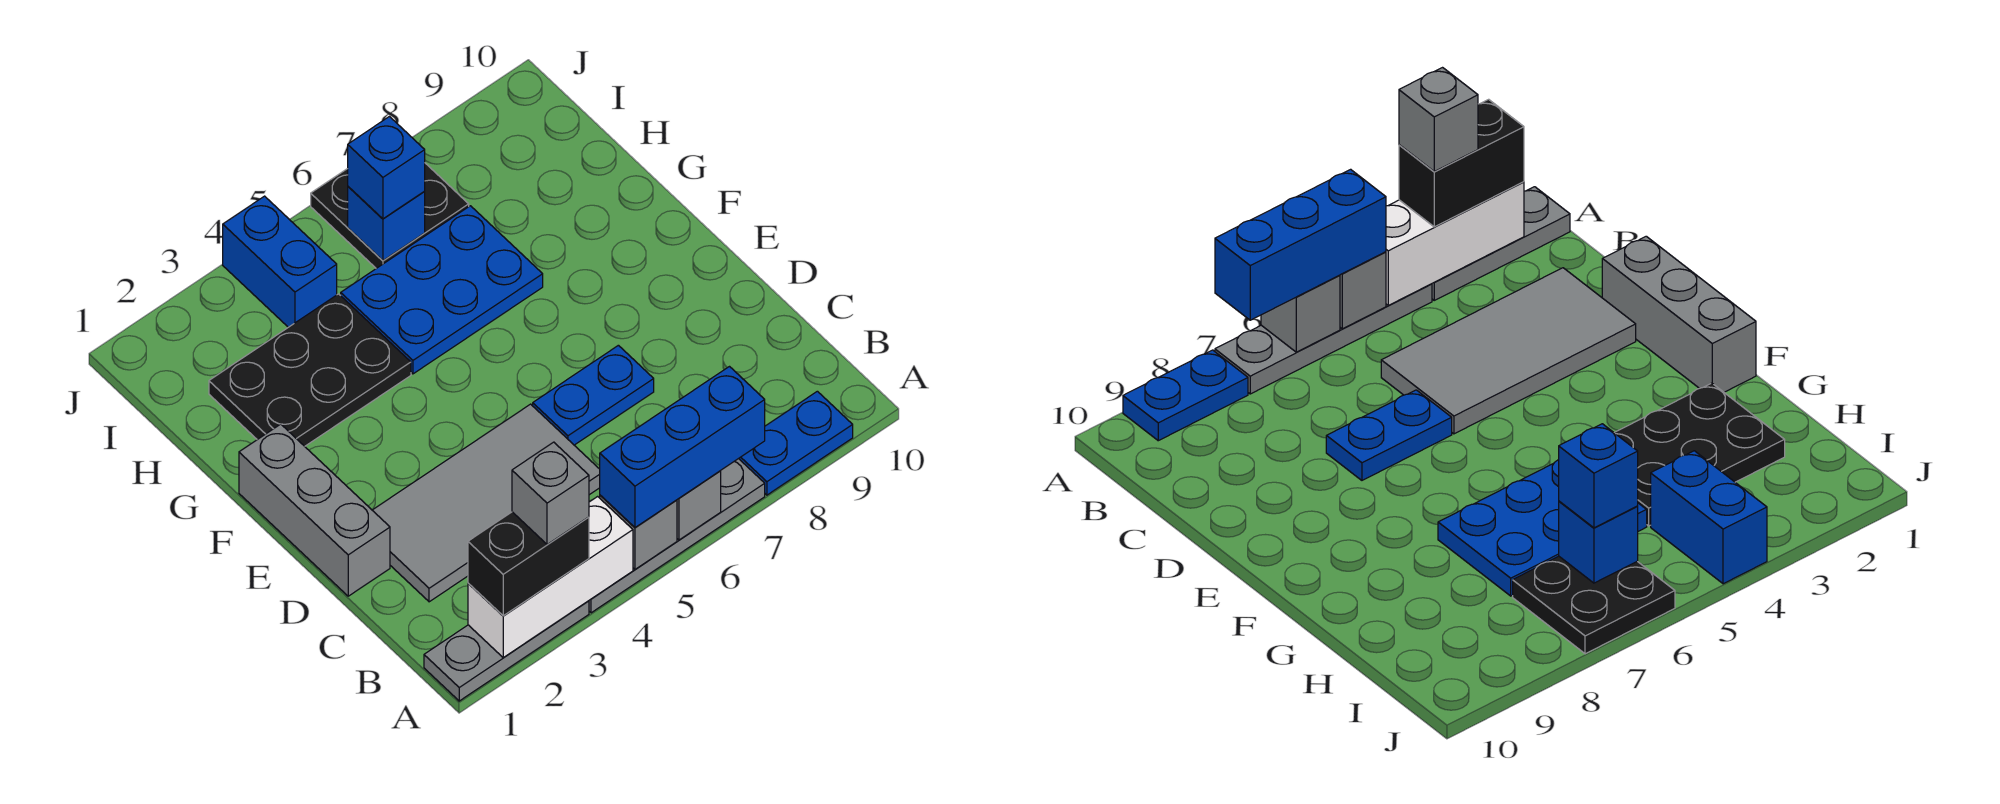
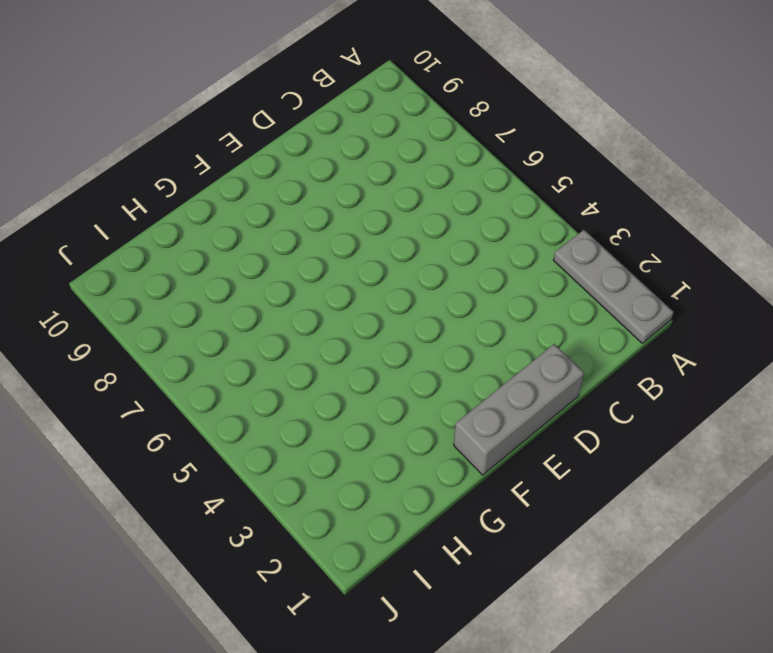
none -> grey 1x4 plate [589,459,765,613]
none -> blue 1x2 plate [739,391,853,495]
none -> grey 2x4 tile [372,404,600,602]

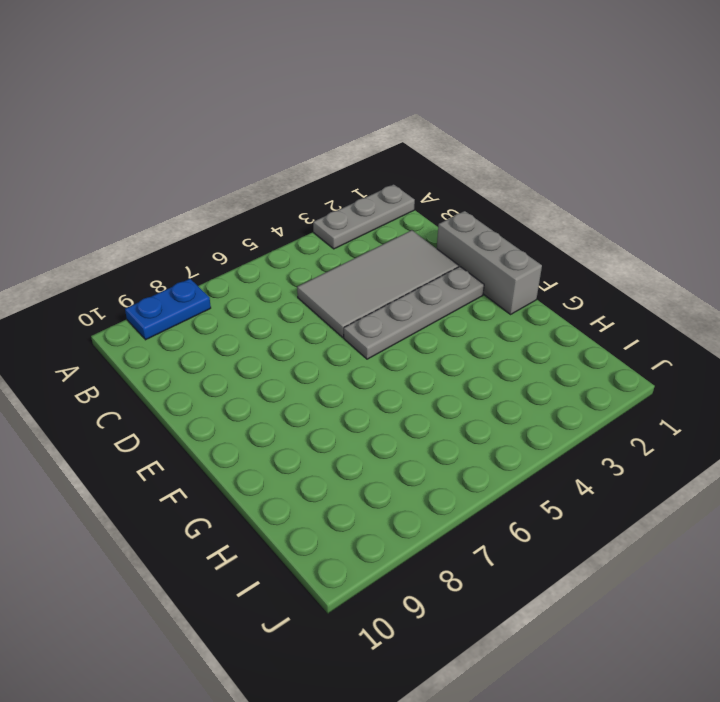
grey 1x4 plate [344,267,484,359] -> grey 1x4 plate moved to [589,459,765,613]
none -> blue 1x2 plate [533,345,654,445]
none -> black 2x3 plate [209,294,411,446]
none -> blue 2x3 plate [341,206,543,374]

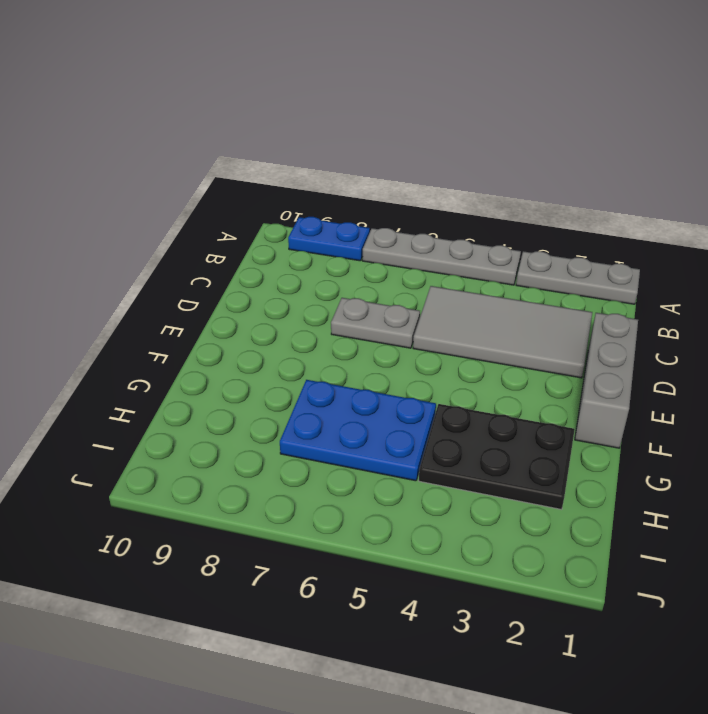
grey 1x2 plate [331,298,420,348] -> blue 1x2 plate [533,345,654,445]
none -> blue 1x2 brick [223,196,337,327]
none -> black 2x2 plate [311,163,469,268]
none -> white 1x3 brick [468,497,633,658]

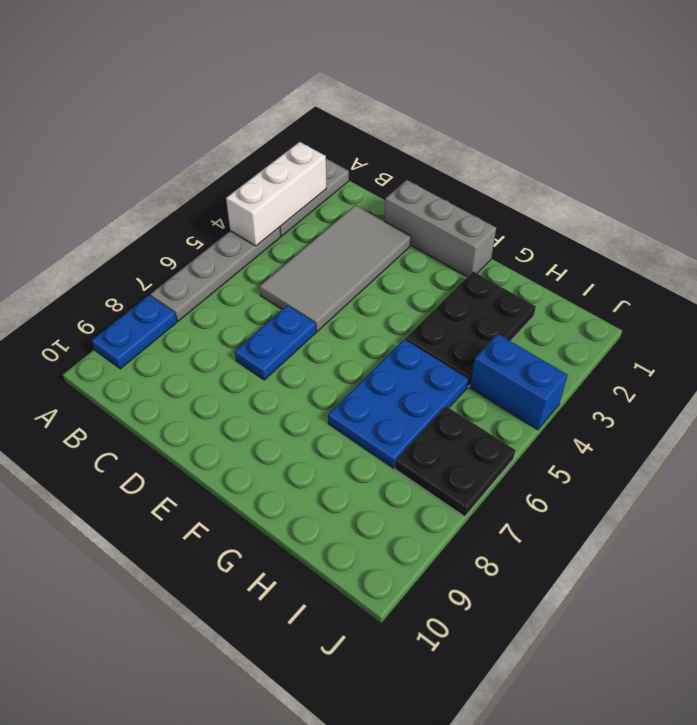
none -> grey 1x1 brick [600,495,677,569]
none -> grey 1x1 brick [677,471,721,540]
none -> blue 1x1 brick [348,187,425,261]

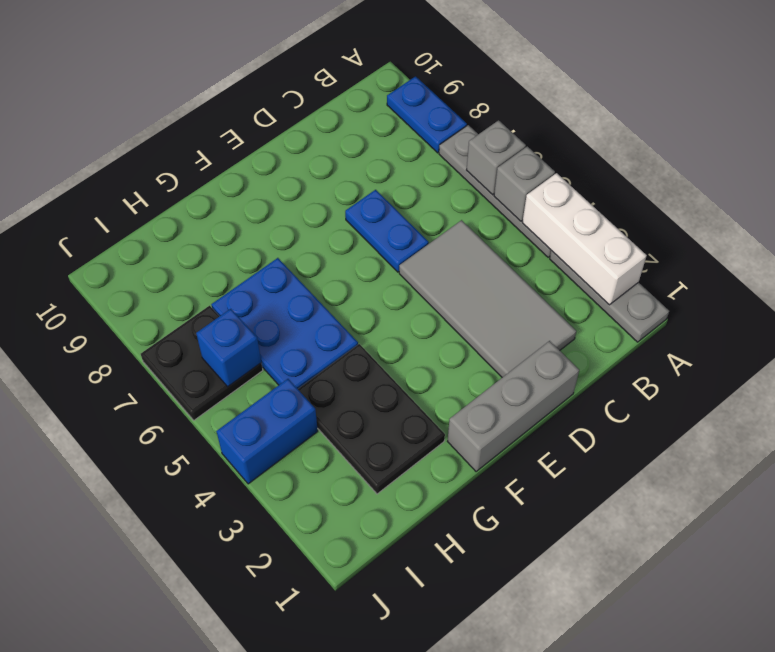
none -> black 1x2 brick [468,512,589,616]
none -> blue 1x3 brick [600,367,765,527]
none -> blue 1x1 brick [348,117,425,219]

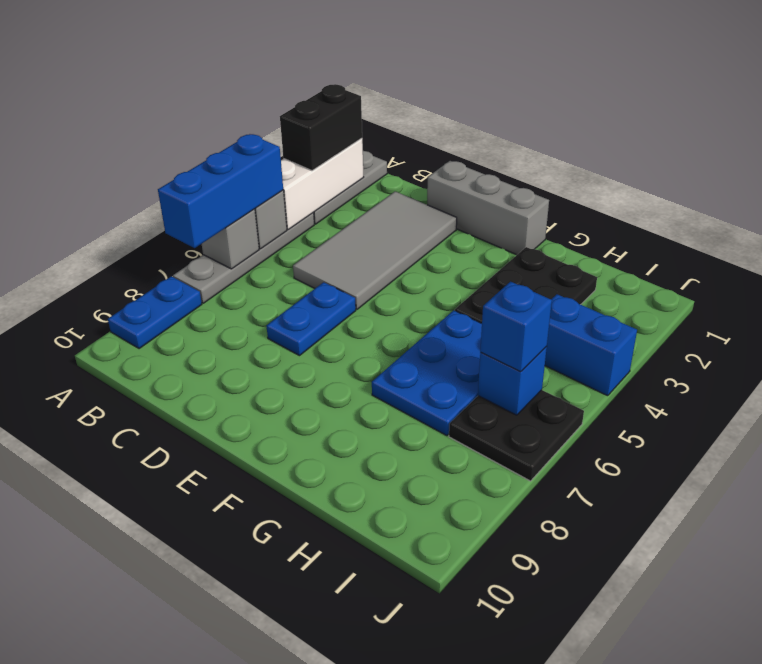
none -> grey 1x1 brick [512,442,589,544]

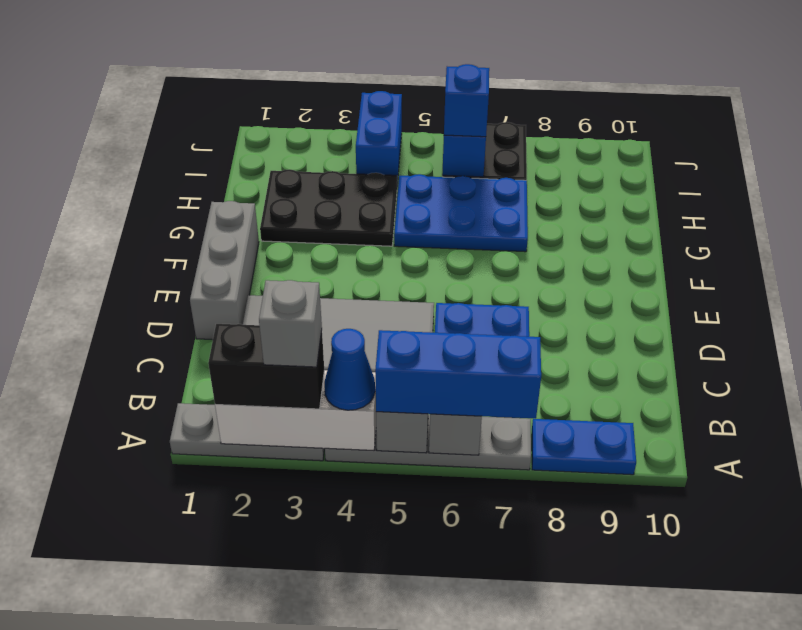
blue 1x1 cone [324,329,375,410] -> none

